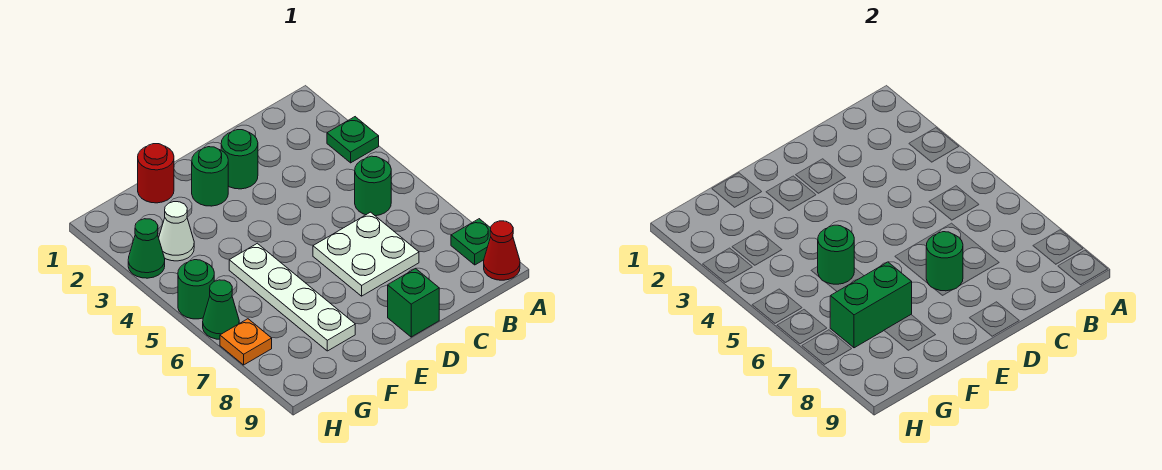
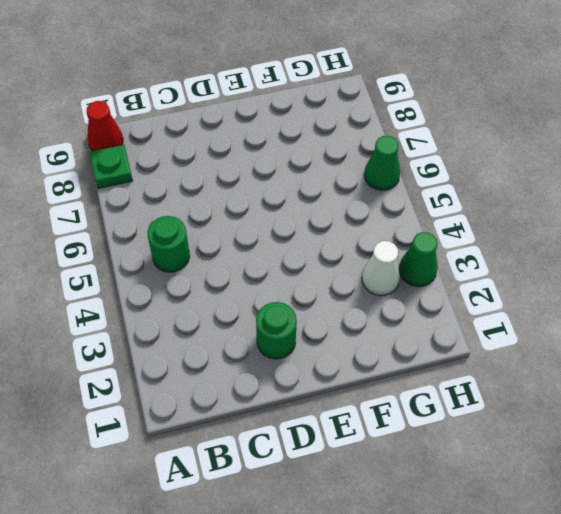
none -> green 1x1 plate [327,117,379,163]
none -> white 2x2 plate [313,212,419,296]
none -> green 1x1 brick [388,268,439,337]

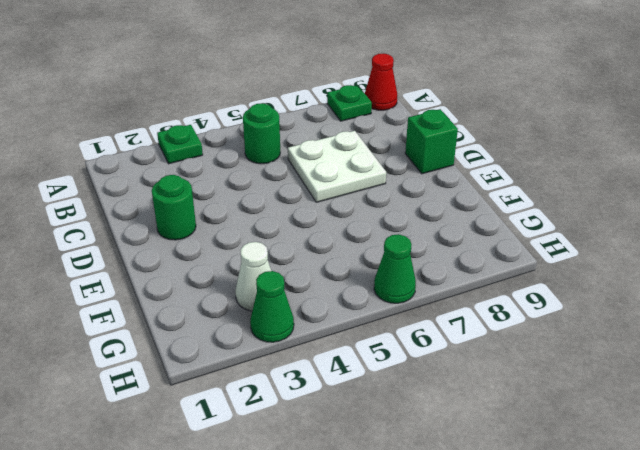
none -> green 1x1 round brick [192,147,228,206]
none -> red 1x1 round brick [138,144,174,203]
none -> white 1x4 plate [229,243,355,351]

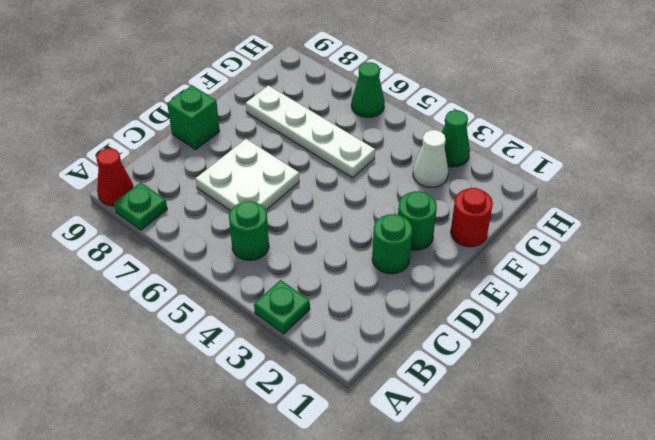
none -> green 1x1 round brick [178,260,214,319]
none -> orange 1x1 plate [220,319,272,365]
none -> green 1x1 round brick [926,232,963,291]

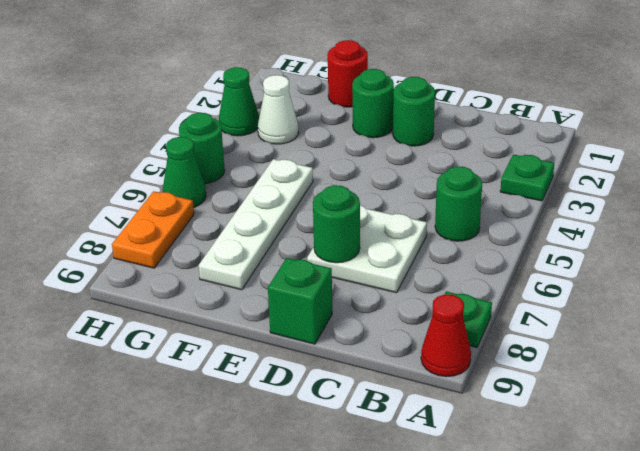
orange 1x2 plate [112,191,194,268] -> orange 1x1 plate [220,319,272,365]
none -> green 1x1 round brick [818,225,854,284]
none -> green 1x2 brick [830,262,912,348]

